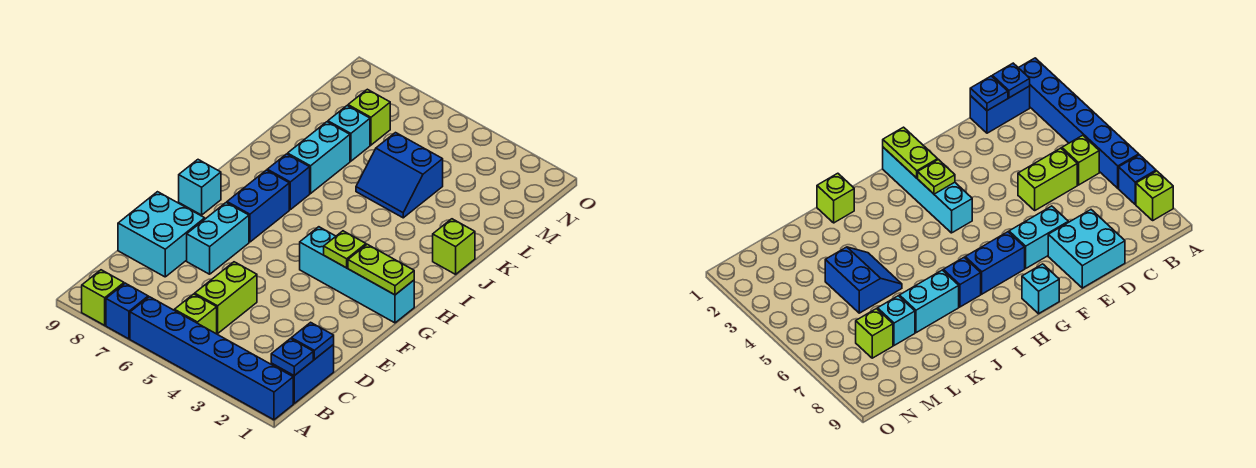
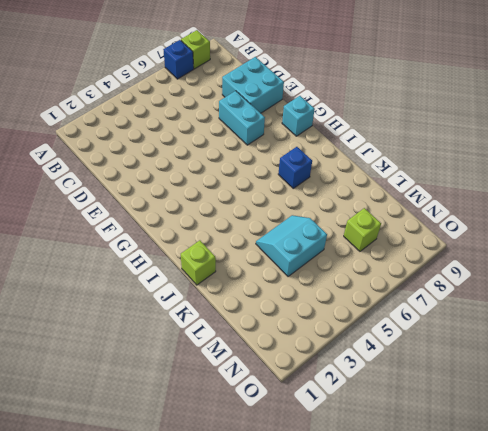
cyan 2x2 slope [256,215,327,277] -> blue 2x2 slope [356,133,443,218]
none -> blue 1x6 brick [130,297,293,420]
none -> blue 1x2 brick [271,345,334,403]
none -> lime 1x1 brick [175,294,217,334]

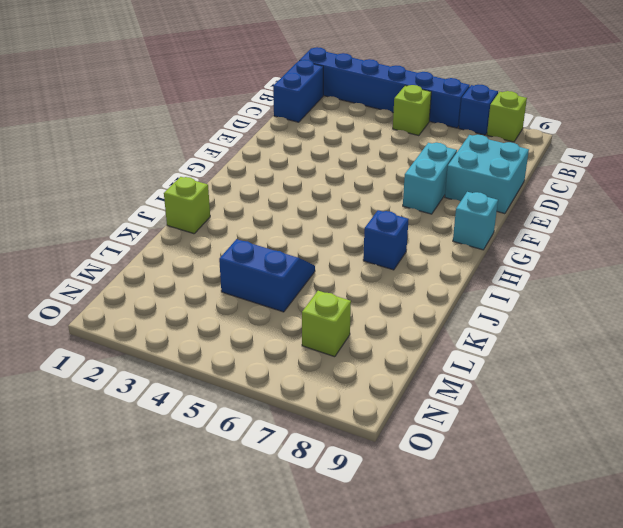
none -> lime 1x2 brick [195,262,257,334]
none -> cyan 1x4 brick [300,227,414,323]
none -> blue 1x2 brick [227,170,289,242]

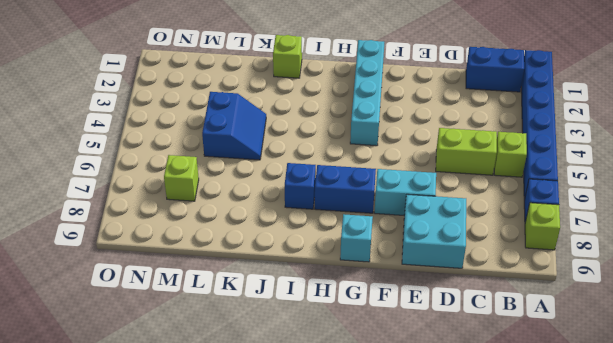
none -> cyan 1x2 brick [288,122,350,194]
none -> cyan 1x1 brick [328,106,370,161]
none -> blue 1x1 plate [271,339,313,376]

